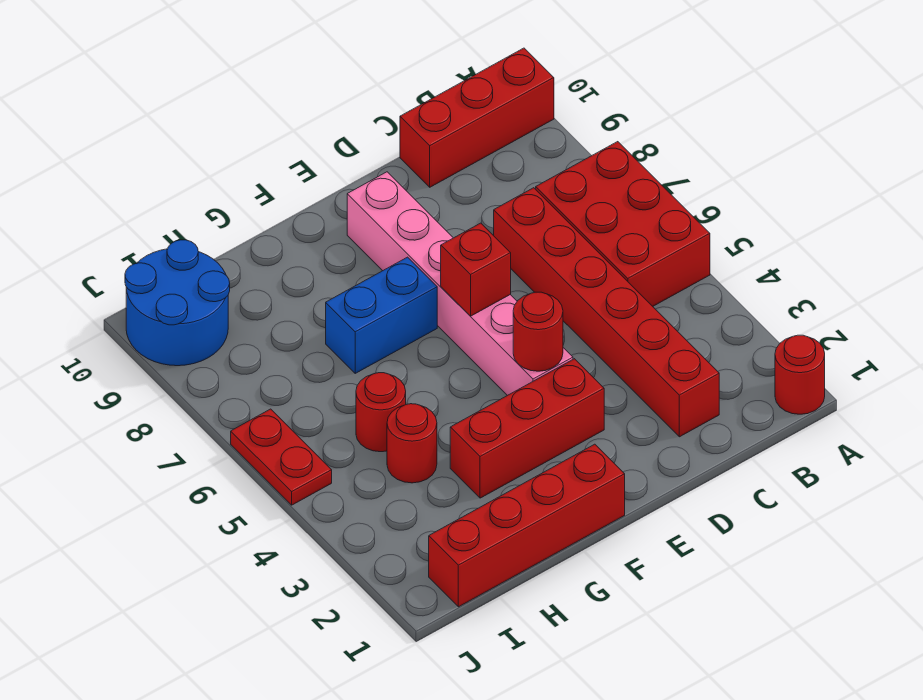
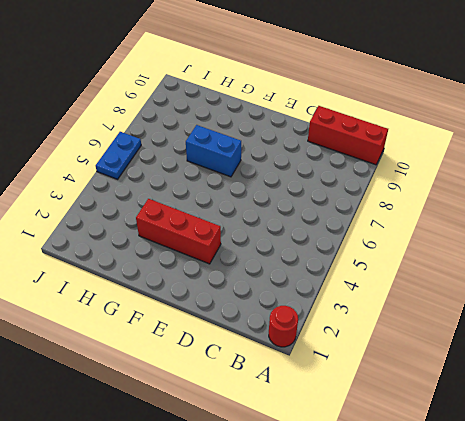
blue 1x2 plate [96,132,141,179] -> red 1x2 plate [231,409,332,505]
none -> red 2x3 brick [536,142,710,306]
none -> red 1x6 brick [493,188,719,437]
none -> pink 1x6 brick [347,172,573,396]

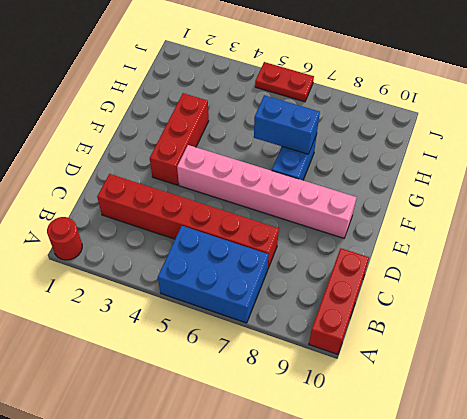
blue 2x3 brick [158,226,269,323] -> red 2x3 brick [536,142,710,306]
blue 1x2 brick [254,95,320,154] -> none
none -> red 1x4 brick [429,444,625,607]
none -> red 1x1 round brick [387,404,437,483]
none -> red 1x1 round brick [356,373,406,452]

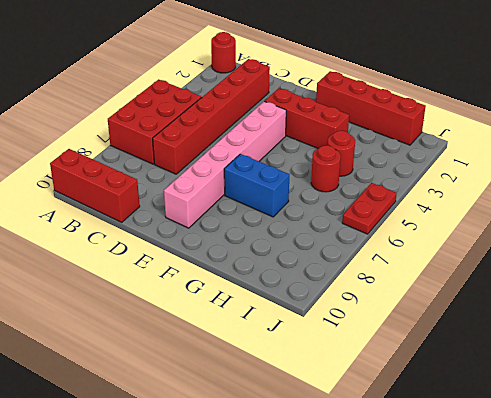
none -> blue 2x2 round brick [125,240,230,366]
none -> red 1x1 round brick [513,292,563,371]
none -> red 1x1 brick [441,223,511,316]

